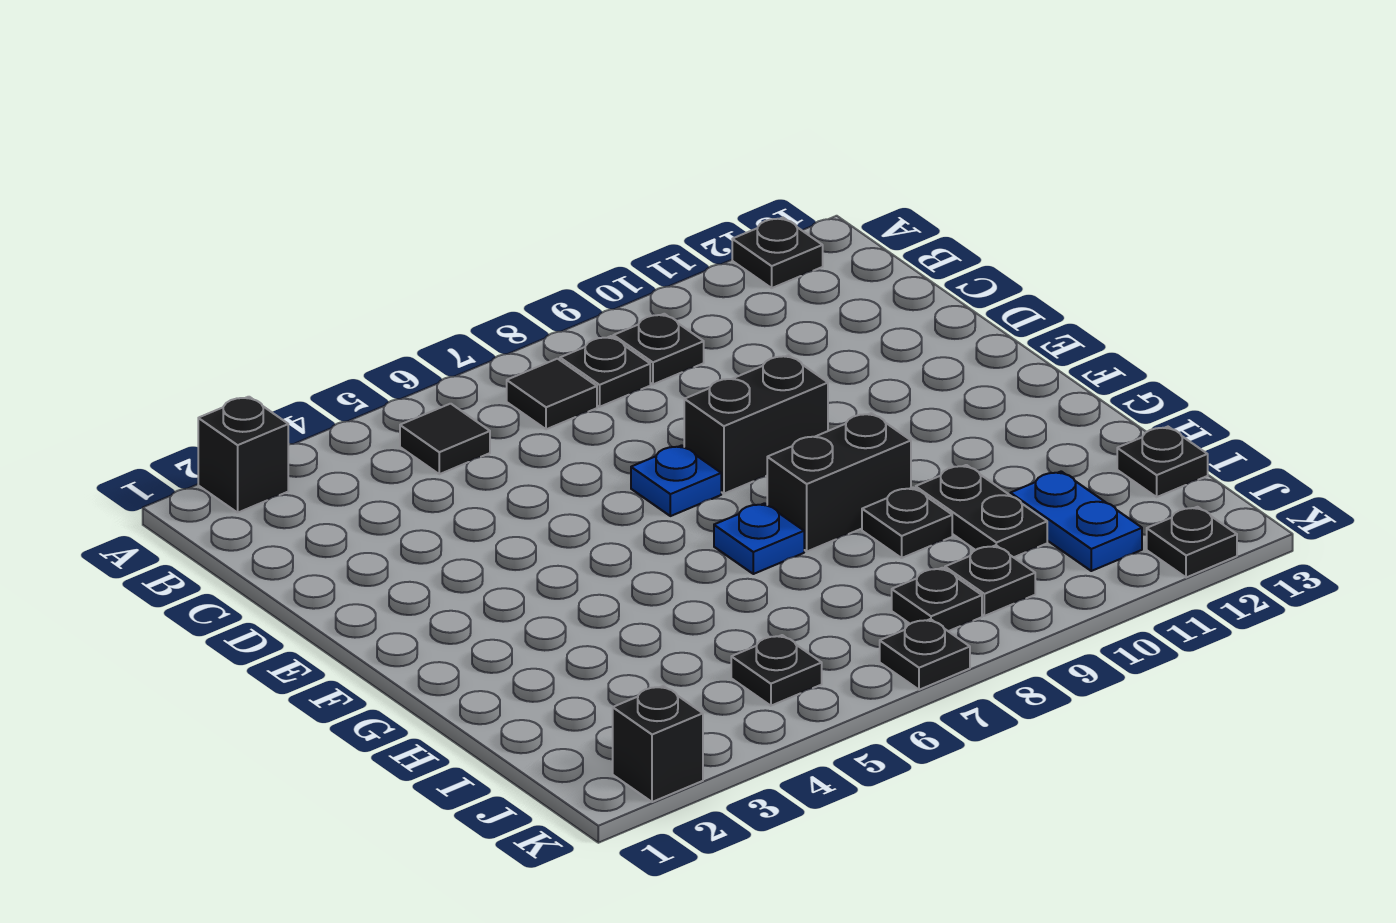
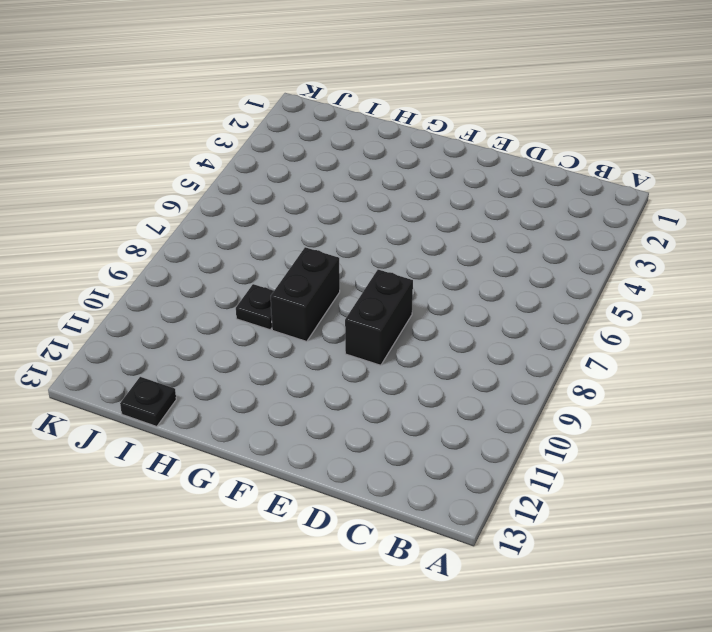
none -> black 1x1 brick [198,397,288,513]
none -> black 1x1 plate [732,218,823,288]
none -> black 1x1 tile [400,404,490,474]

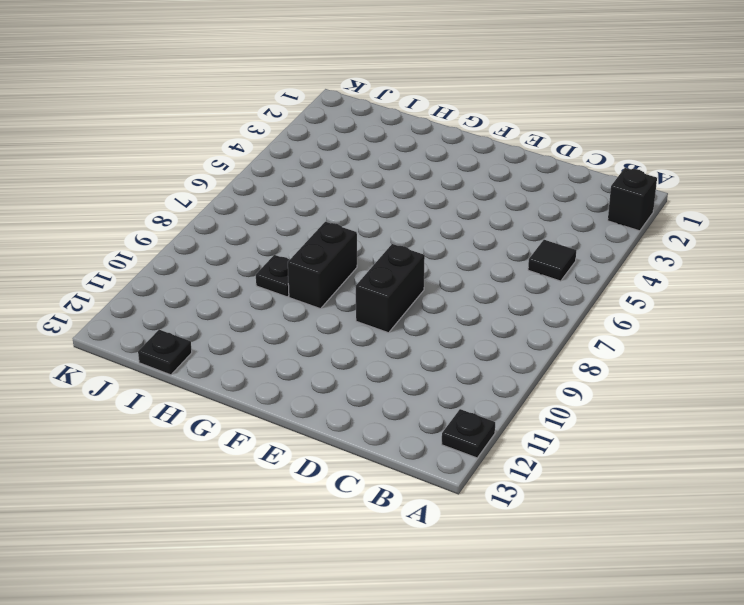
none -> black 1x1 tile [507,359,597,429]
none -> black 1x1 plate [560,336,650,407]
none -> black 1x1 plate [613,314,704,384]

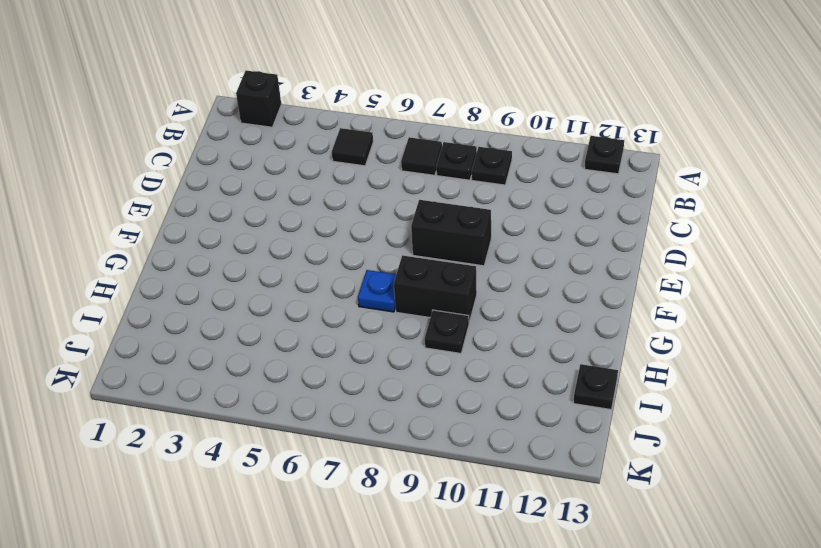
none -> blue 1x1 plate [631,445,721,516]
none -> black 1x2 plate [916,465,1047,557]
none -> blue 1x2 plate [1010,471,1142,571]

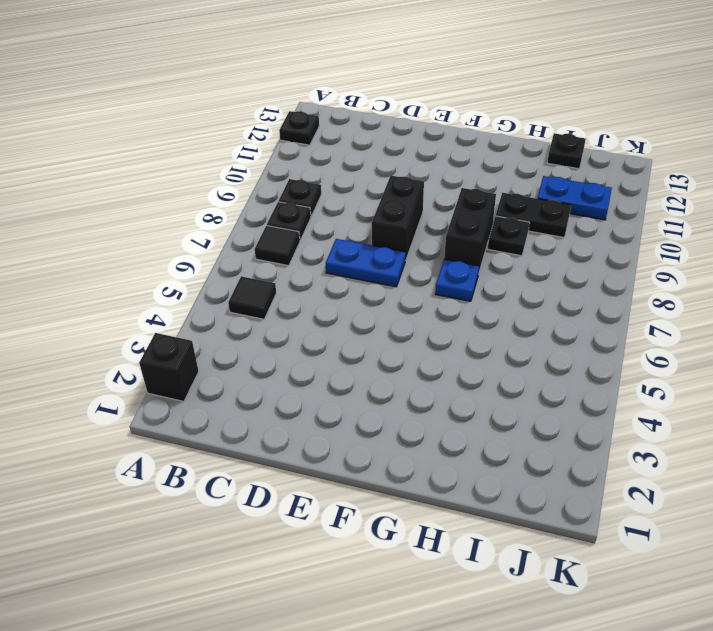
blue 1x2 plate [326,239,406,287] -> blue 1x1 plate [631,445,721,516]
none -> black 1x1 plate [731,635,822,706]
none -> black 1x1 plate [892,568,982,631]
none -> black 1x1 plate [945,545,1035,616]

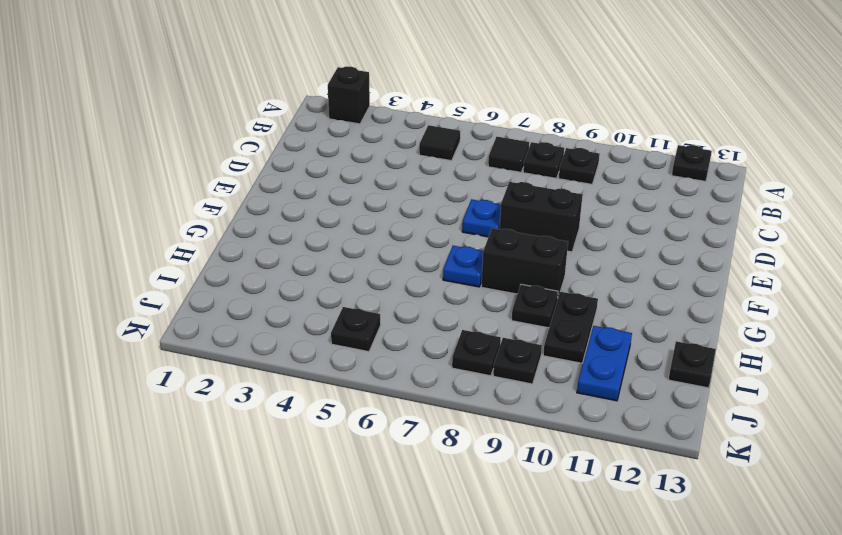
none -> black 1x1 brick [613,686,703,802]
none -> black 1x1 plate [880,619,970,690]
none -> black 1x1 plate [1147,507,1237,578]

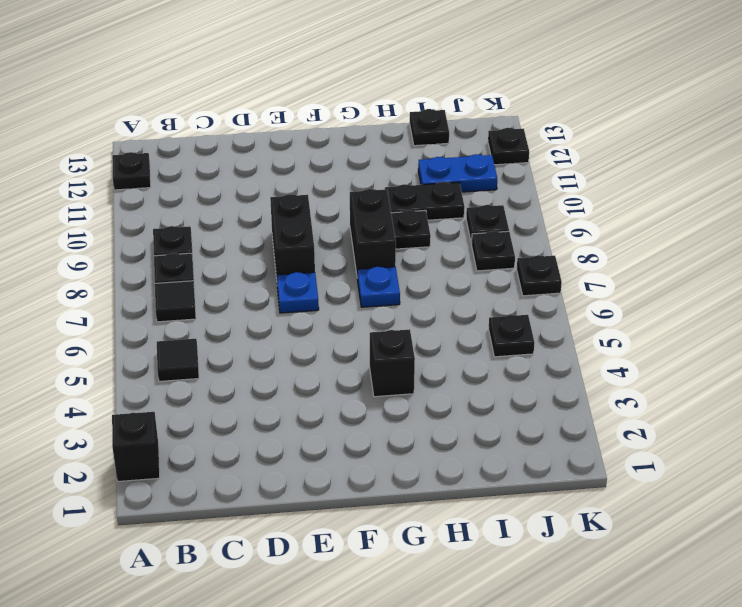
black 1x1 brick [370,329,415,397] -> black 1x1 brick moved to [613,686,703,802]

